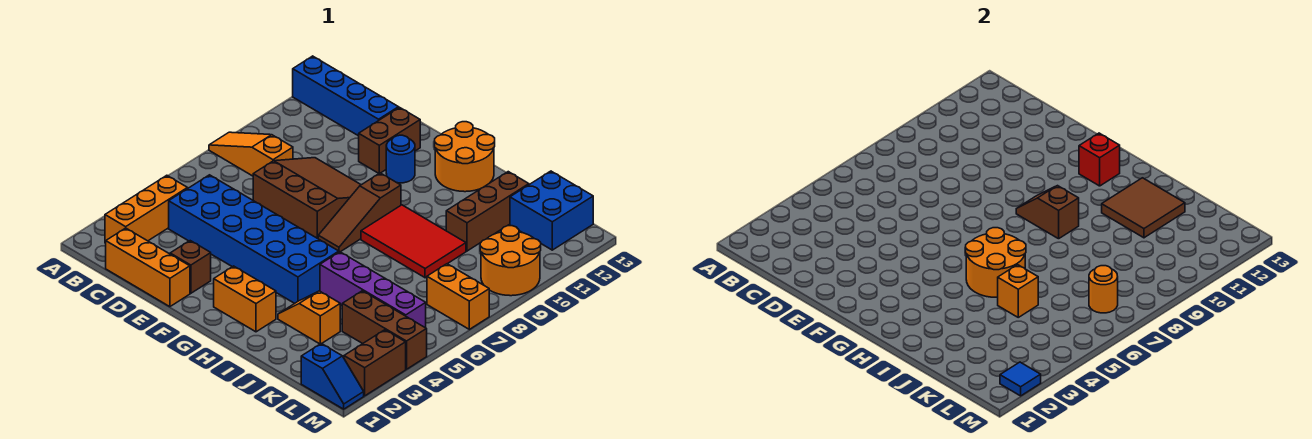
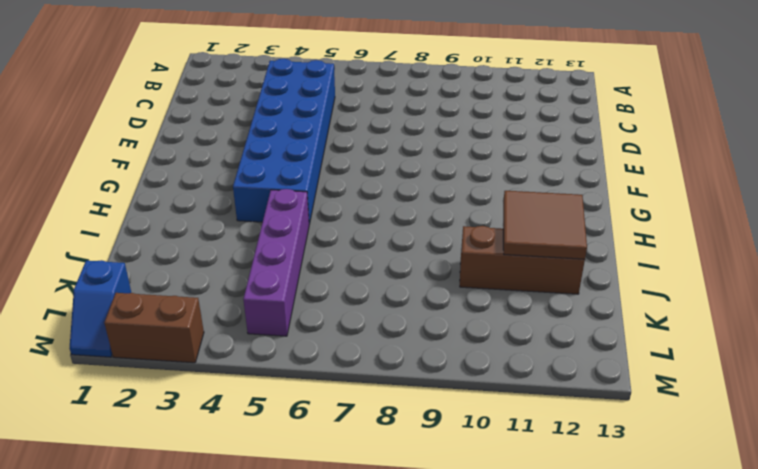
none -> orange 1x3 slope [209,132,293,176]
none -> blue 1x4 brick [293,56,399,136]
none -> orange 1x3 brick [105,175,188,243]

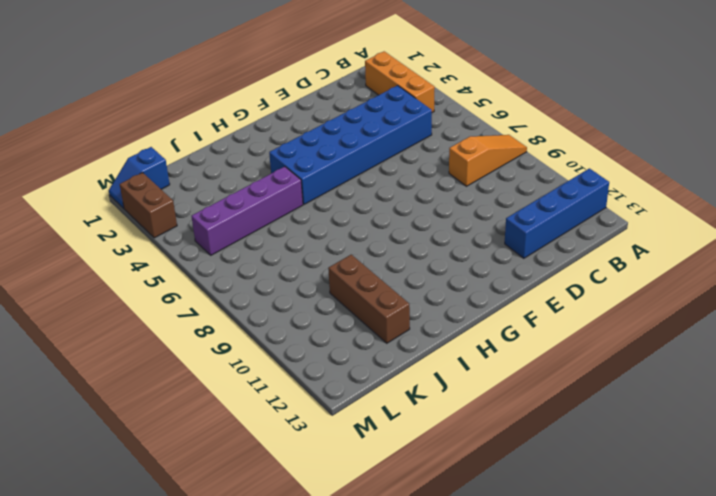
none -> orange 1x3 brick [106,228,190,307]
none -> brown 3x3 slope [253,158,361,239]
none -> brown 1x1 brick [170,241,211,293]

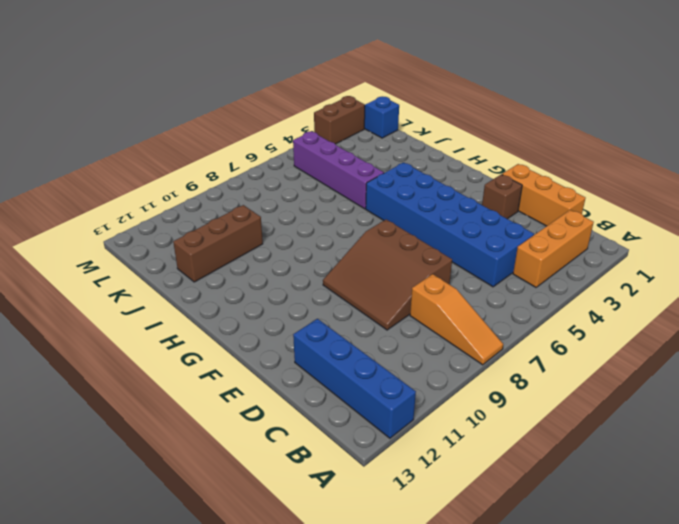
none -> brown 1x2 brick [359,108,420,173]
none -> blue 1x1 round brick [386,135,415,183]
none -> orange 1x2 brick [214,266,276,332]

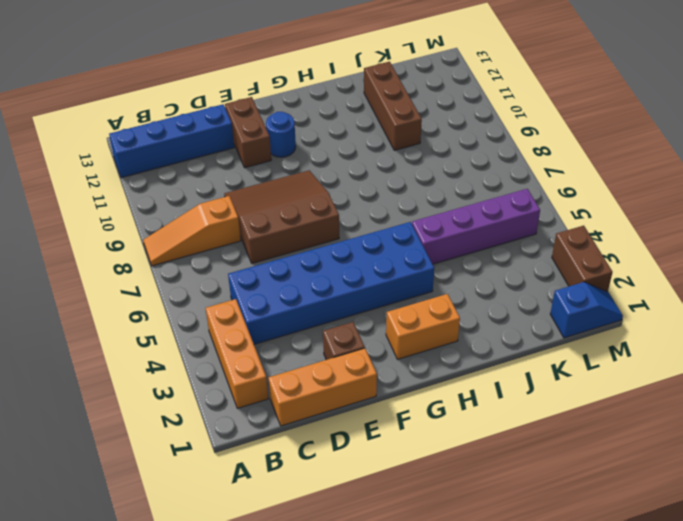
none -> brown 1x3 slope [318,173,401,252]
none -> orange 2x2 round brick [435,122,495,192]
none -> red 2x3 tile [361,205,466,278]

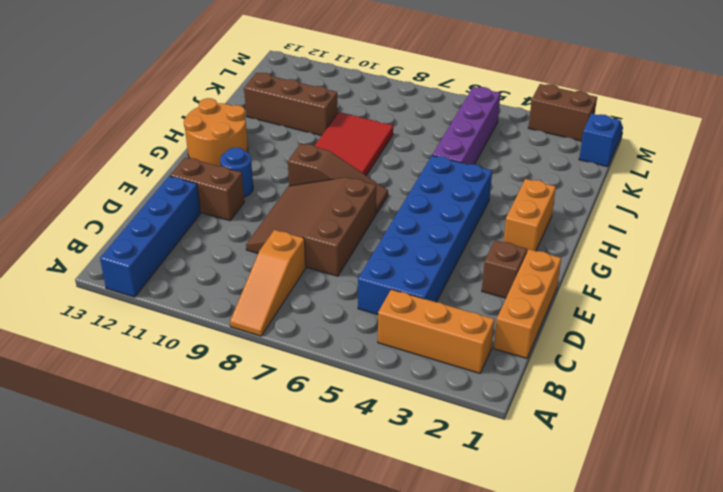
none -> orange 1x2 slope [278,291,340,344]
none -> brown 1x3 brick [342,291,427,369]
none -> blue 2x2 brick [510,171,593,250]

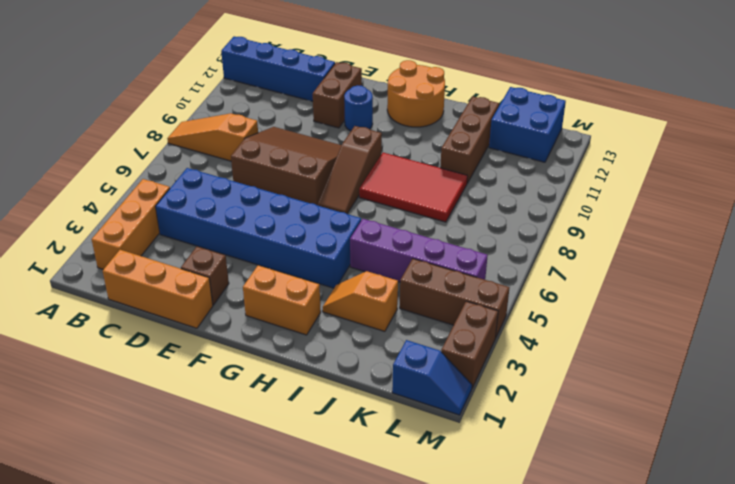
none -> orange 1x2 brick [427,264,489,329]
none -> orange 2x2 round brick [480,226,541,296]
none -> brown 1x2 slope [1016,186,1079,239]

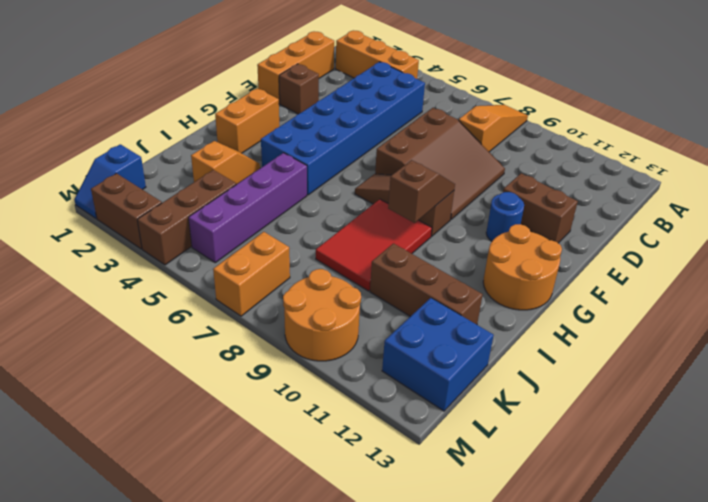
none -> blue 1x4 brick [293,56,399,136]
none -> red 1x1 brick [1079,133,1120,186]
none -> orange 2x2 round brick [966,228,1026,297]

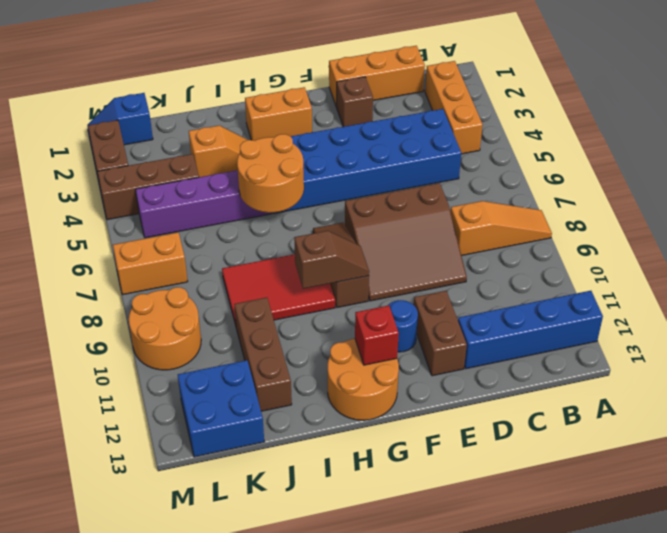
none -> brown 2x2 tile [1102,178,1185,238]
none -> orange 1x1 brick [998,265,1038,317]
none -> orange 1x1 round brick [1089,266,1118,313]

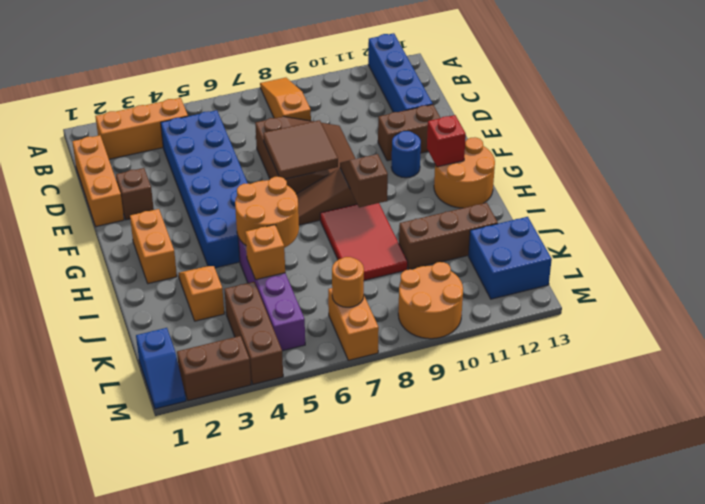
brown 2x2 tile [263,120,338,179] -> brown 2x2 tile moved to [1102,178,1185,238]
none -> blue 1x1 tile [1000,362,1041,396]

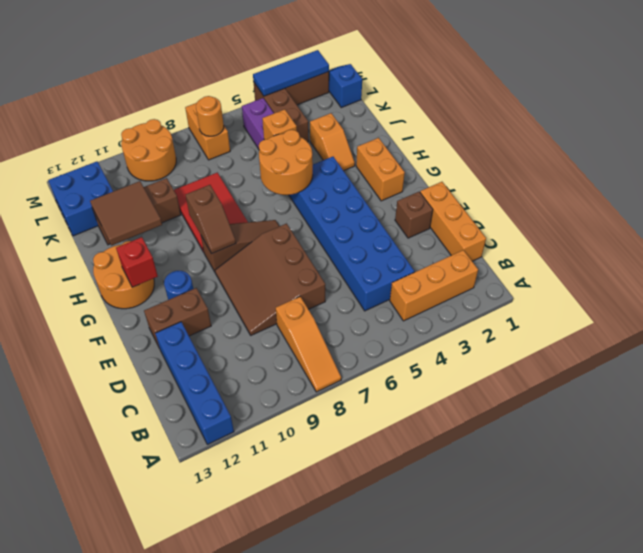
blue 1x3 tile [253,50,329,96] -> blue 1x1 tile [1000,362,1041,396]

